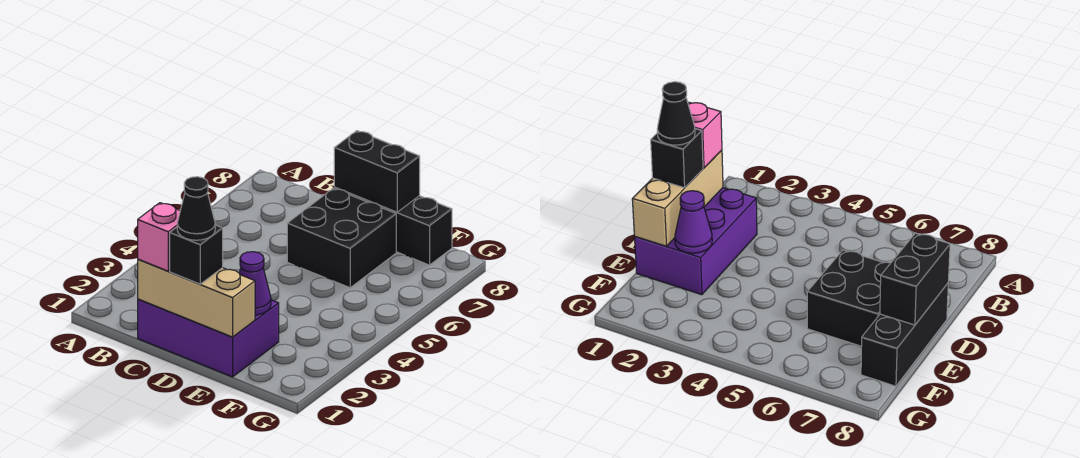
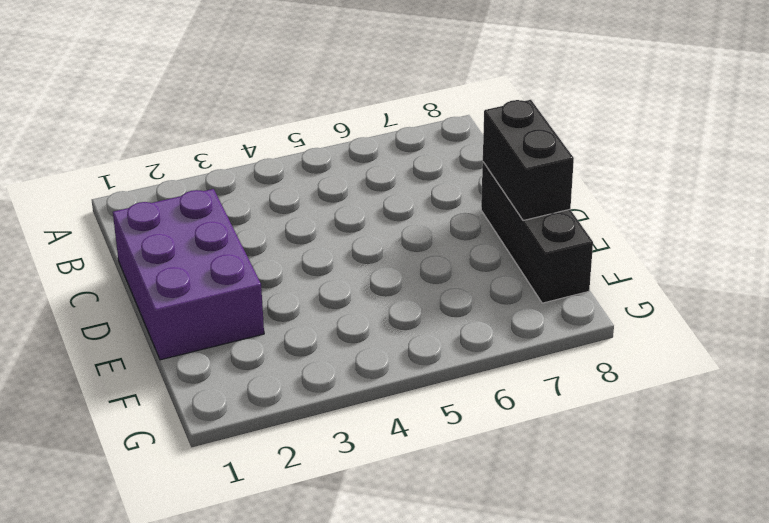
none -> black 2x2 brick [287,188,396,288]
none -> tan 1x3 brick [138,259,255,337]

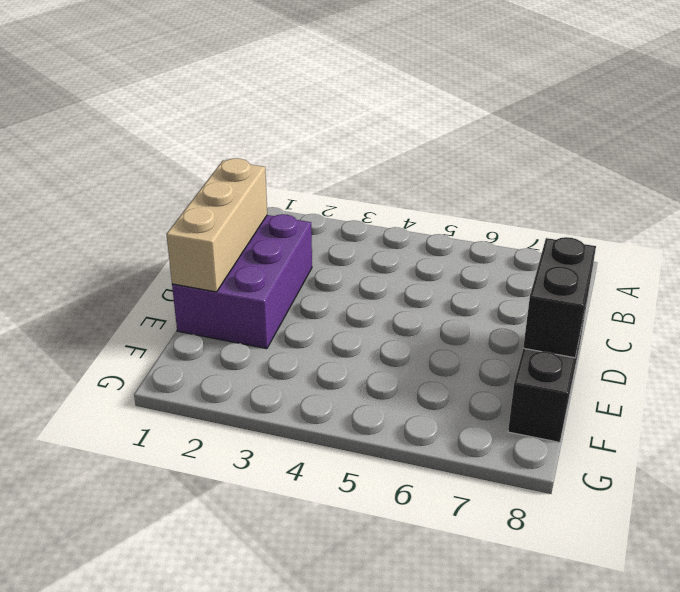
none -> black 2x2 brick [287,188,396,288]
none -> purple 1x1 cone [239,252,271,315]

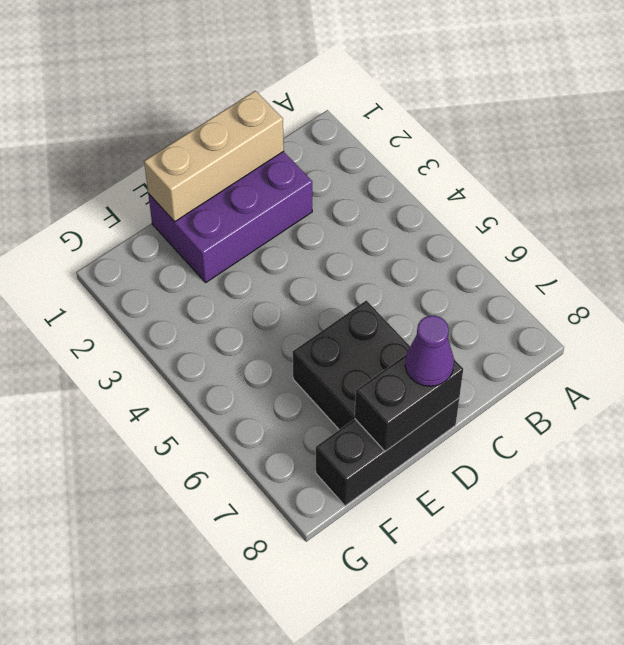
purple 1x1 cone [405,316,454,386] -> purple 1x1 cone moved to [239,252,271,315]
none -> pink 1x1 brick [138,203,180,271]
none -> black 1x1 brick [170,225,223,284]

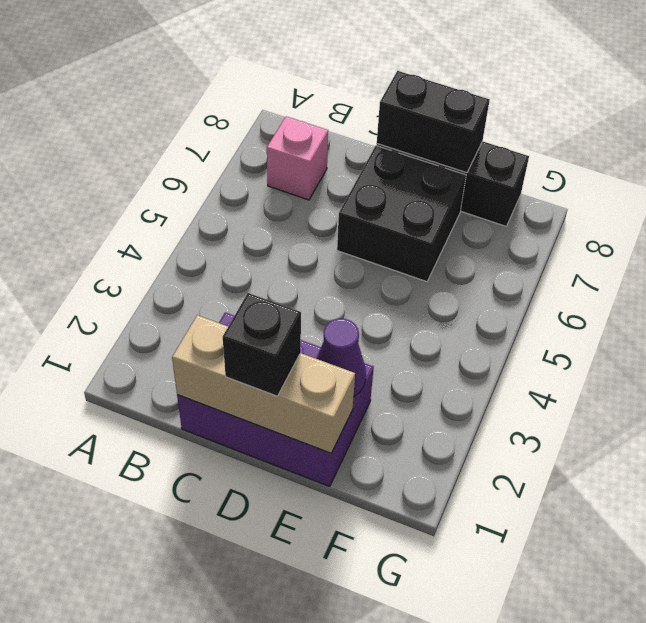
pink 1x1 brick [267,116,328,200] -> pink 1x1 brick moved to [138,203,180,271]
none -> black 1x1 cone [177,177,215,240]

